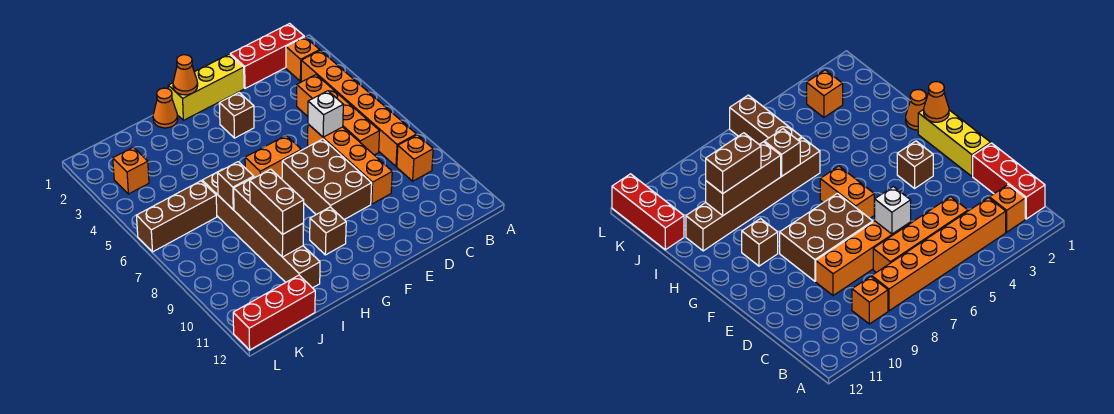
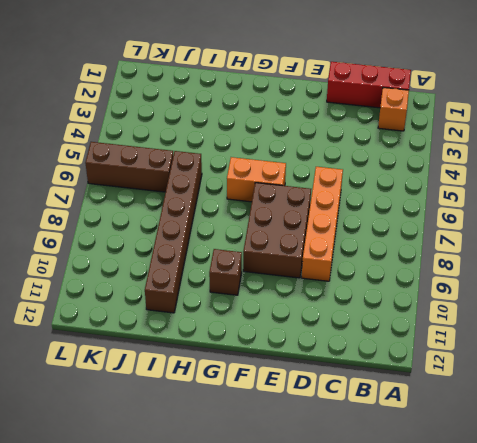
none -> orange 1x6 brick [301,50,416,166]
none -> orange 1x1 brick [397,135,433,181]
none -> orange 1x4 brick [297,75,380,155]

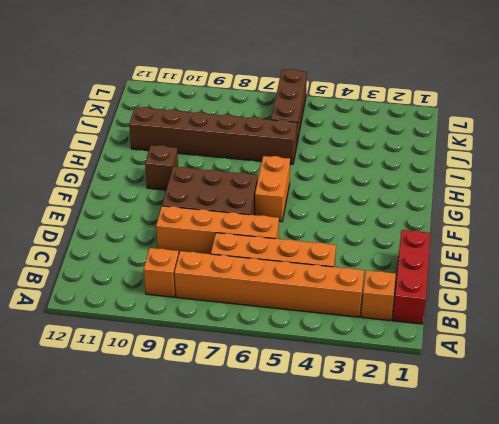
none -> yellow 1x3 brick [168,54,244,120]
none -> brown 1x1 brick [219,93,254,138]
none -> orange 1x1 cone [153,88,178,128]

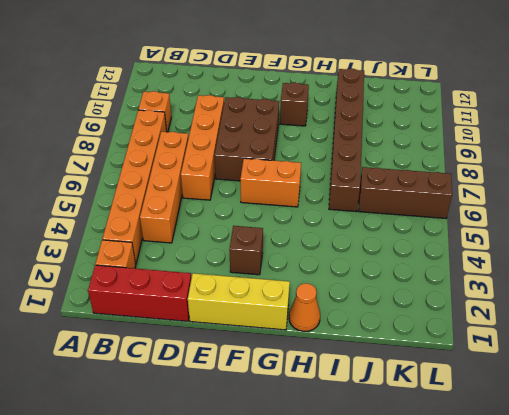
none -> red 1x3 brick [233,275,315,350]
none -> orange 1x1 brick [113,147,149,194]
none -> white 1x1 brick [308,91,343,137]

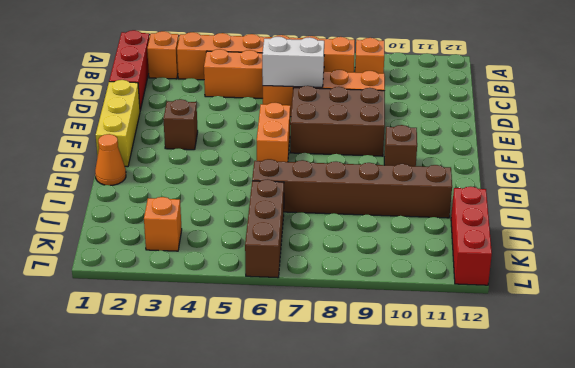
white 1x2 brick [262,37,324,87] -> white 1x1 brick [308,91,343,137]
none -> orange 1x1 cone [173,55,198,95]
none -> brown 1x1 brick [217,162,254,209]
none -> brown 1x3 brick [234,177,303,257]

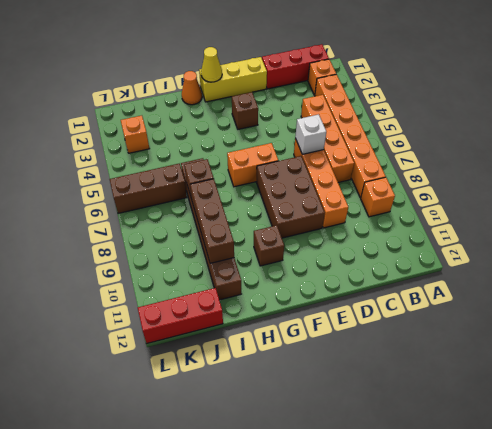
yellow 1x1 cone [201,47,222,82] -> orange 1x1 cone [173,55,198,95]
none -> brown 1x2 brick [250,169,304,234]

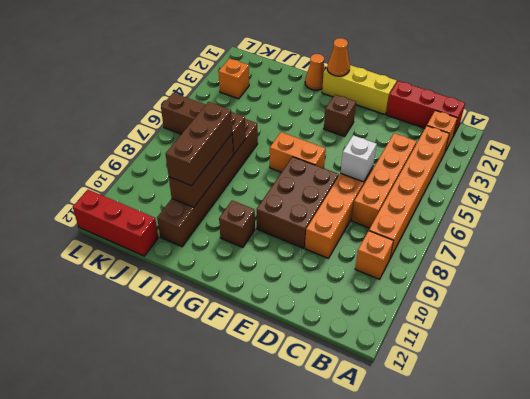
brown 1x3 brick [166,102,232,186] -> brown 1x2 brick [250,169,304,234]

